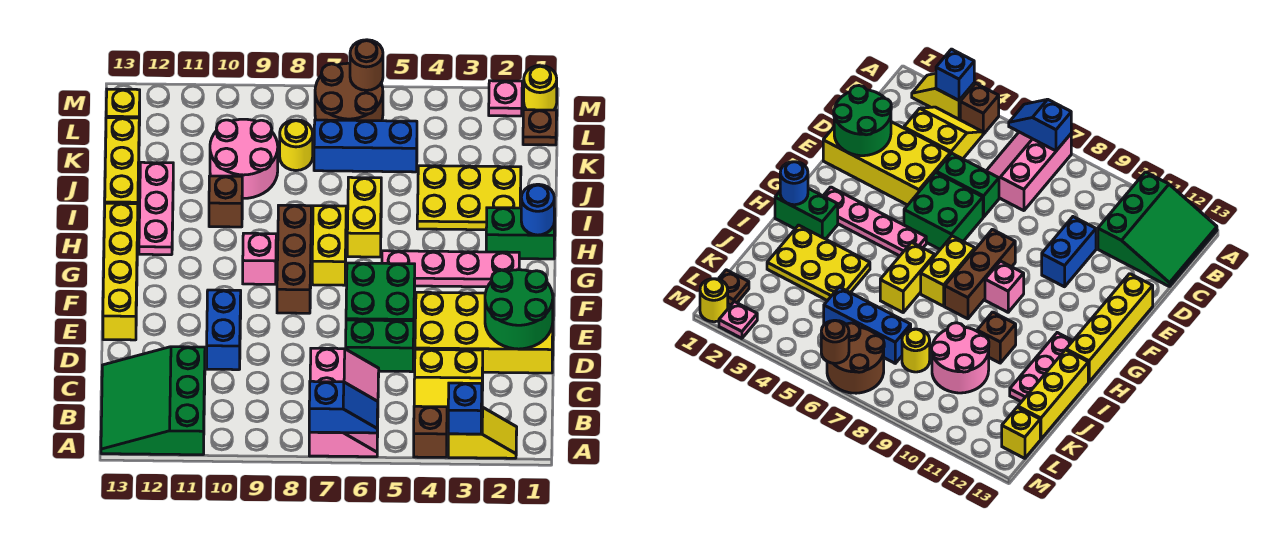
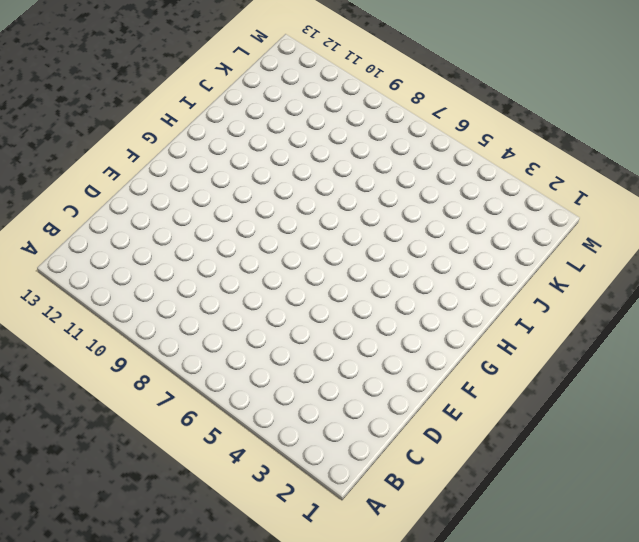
none -> yellow 1x2 slope [448,407,517,458]
none -> brown 1x1 brick [414,406,447,457]
none -> pink 2x3 slope [309,348,379,457]
none -> green 3x3 slope [101,347,205,455]

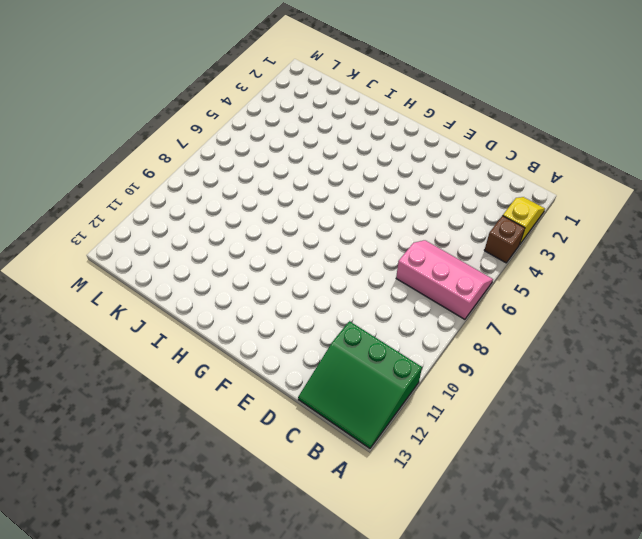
none -> yellow 2x2 slope [414,349,483,429]
none -> yellow 2x4 brick [415,292,553,373]
none -> green 1x2 brick [346,320,414,372]
none -> blue 1x2 brick [207,290,241,370]

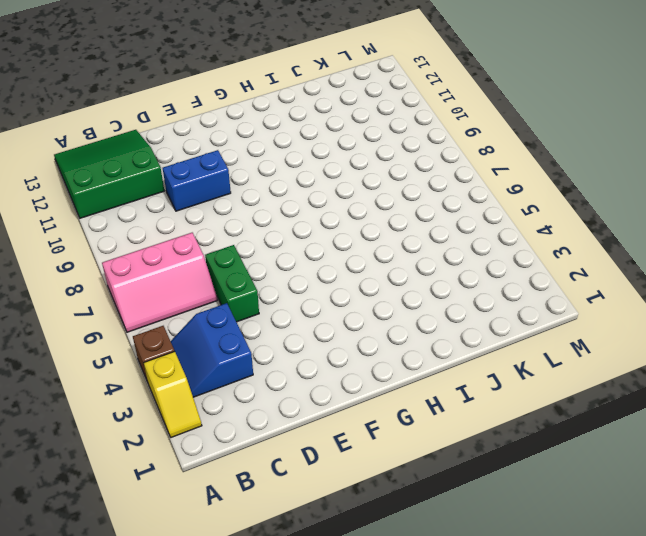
blue 2x2 slope [171,303,253,397] -> yellow 2x2 slope [414,349,483,429]
none -> yellow 2x4 brick [415,292,553,373]
none -> green 2x2 brick [346,263,415,321]
none -> yellow 1x4 brick [103,203,138,340]
none -> brown 1x3 brick [277,205,311,313]

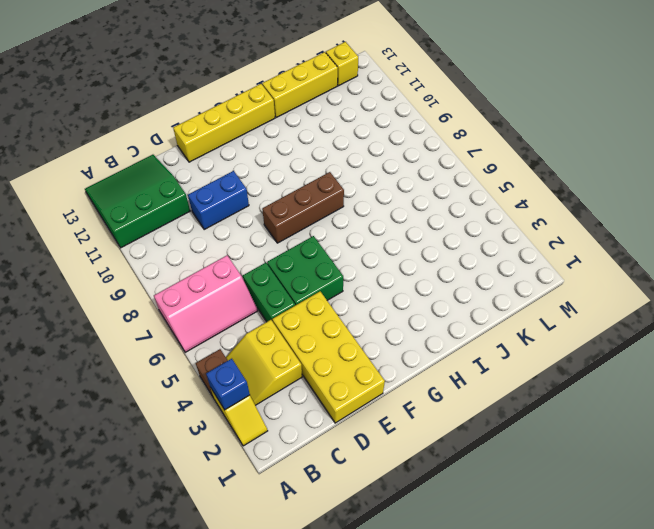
none -> pink 1x4 plate [382,251,519,287]
none -> yellow 1x2 brick [312,206,346,285]
none -> pink 1x1 brick [243,233,276,284]
none -> green 1x2 brick [486,208,555,259]

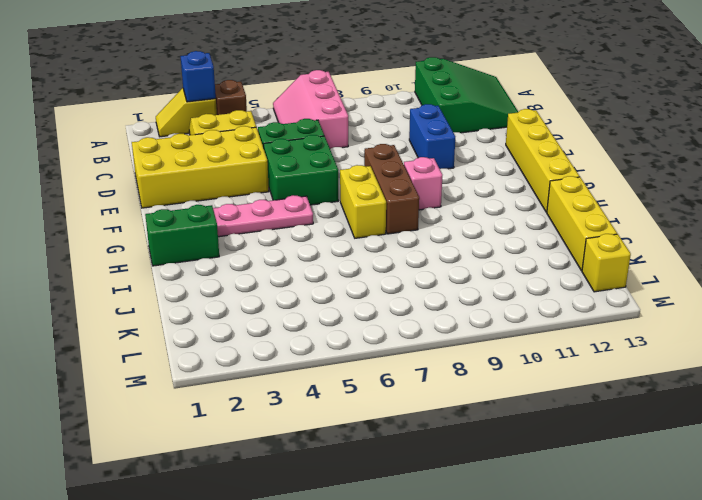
none -> yellow 1x2 brick [347,177,381,257]
none -> pink 1x3 plate [139,162,173,255]
none -> yellow 2x3 plate [417,166,521,230]
none -> brown 1x1 brick [209,176,242,227]

